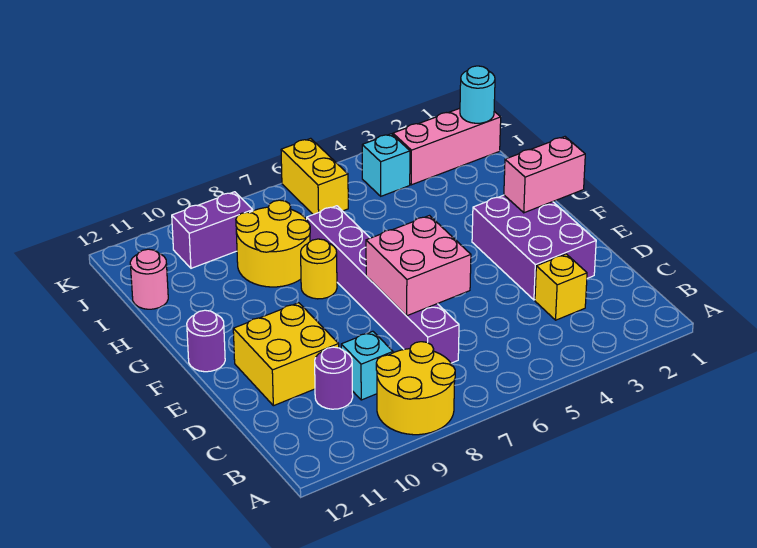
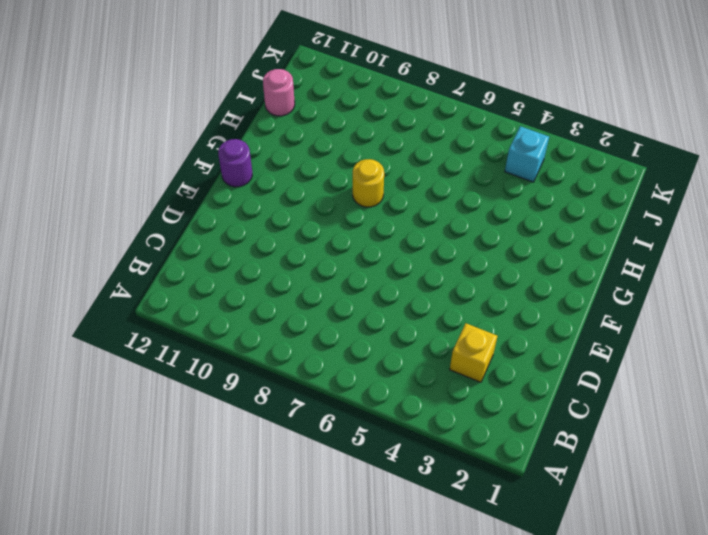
none -> yellow 2x2 round brick [376,342,455,435]
none -> purple 1x6 brick [307,206,459,363]
none -> cyan 1x1 brick [341,331,393,400]

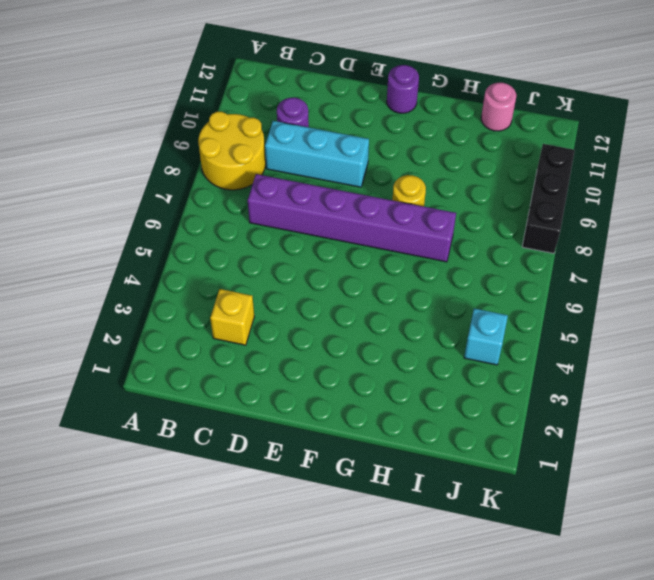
cyan 1x3 brick [265,121,369,187] -> cyan 1x1 brick [341,331,393,400]
black 1x3 brick [522,144,575,253] -> none
none -> purple 2x3 brick [472,195,596,300]
none -> yellow 2x2 brick [233,303,339,406]
none -> yellow 2x2 round brick [236,200,310,287]

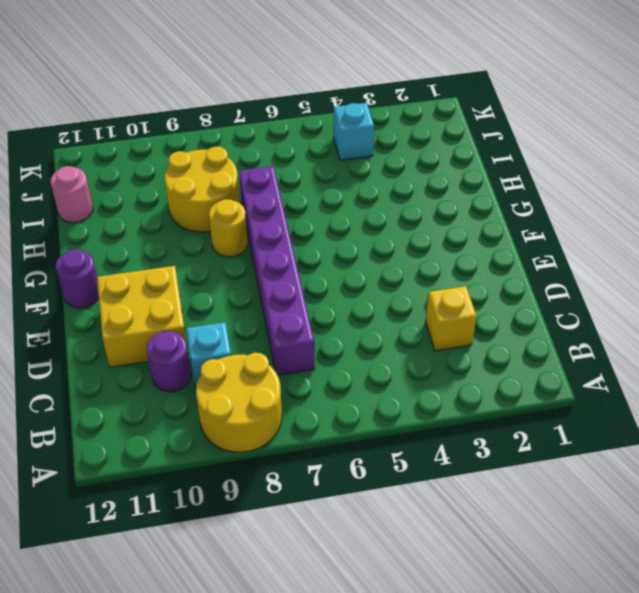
none -> purple 2x3 brick [472,195,596,300]
none -> pink 1x3 brick [393,108,501,185]
none -> yellow 1x2 brick [281,138,348,214]

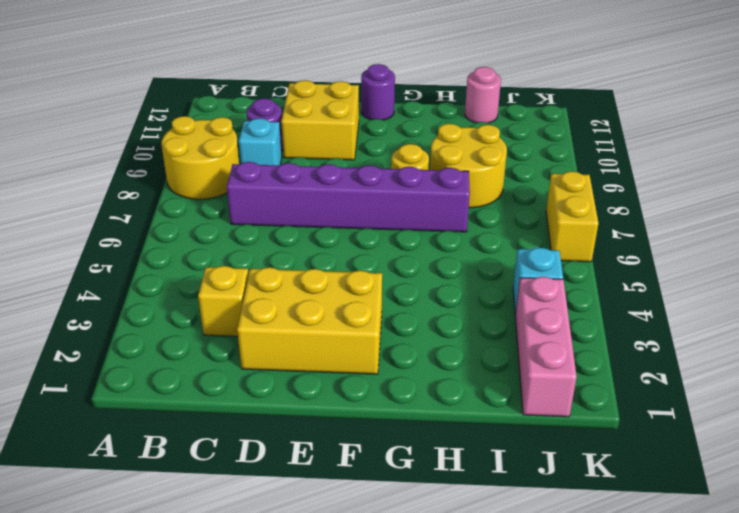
yellow 2x3 brick [237,267,382,374] -> purple 2x3 brick [472,195,596,300]
yellow 1x2 brick [546,171,598,262] -> yellow 1x2 brick turned to [281,138,348,214]
none -> purple 1x2 brick [172,192,253,268]
none -> pink 2x2 brick [366,216,471,316]
none -> pink 1x2 brick [504,137,585,213]

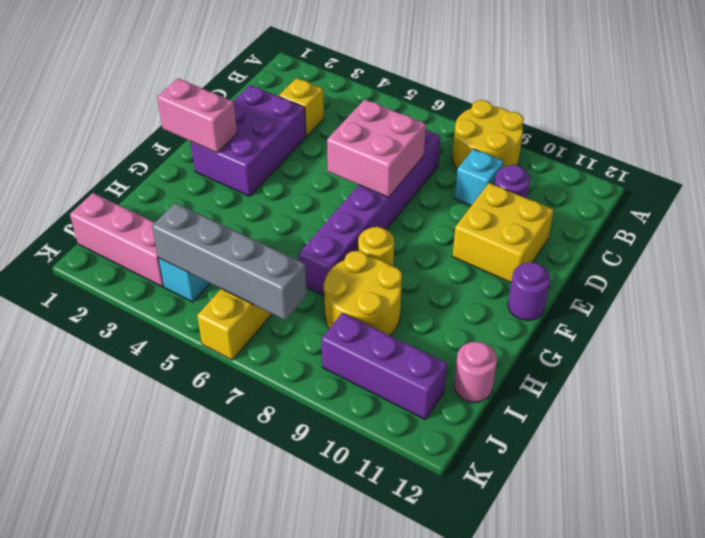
grey 1x4 brick [152,203,307,320] -> none
purple 1x3 brick [321,313,447,419] -> purple 1x2 brick [172,192,253,268]
none -> cyan 1x1 round brick [460,66,495,123]

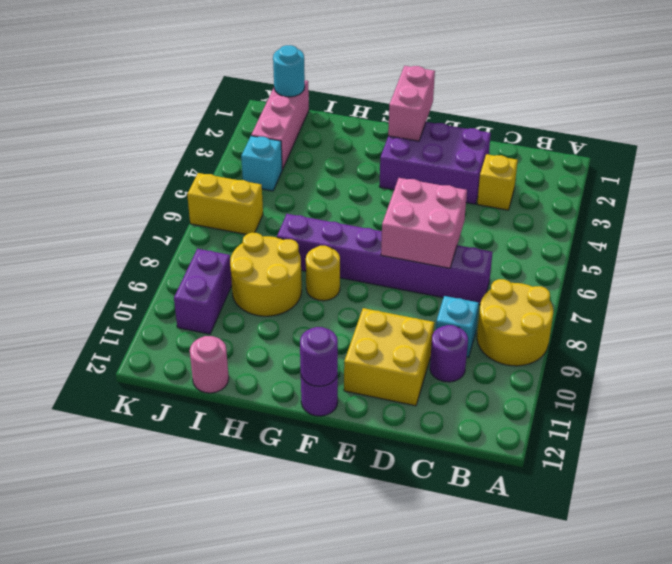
purple 1x1 round brick [300,327,338,386] -> none

